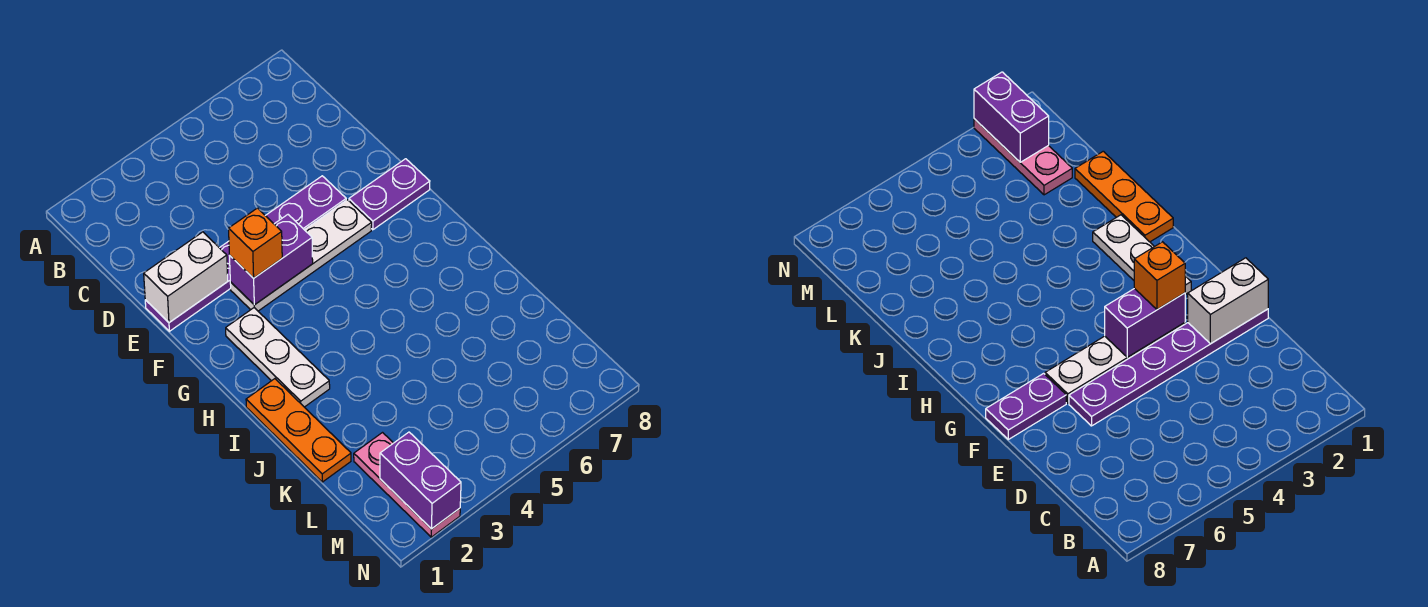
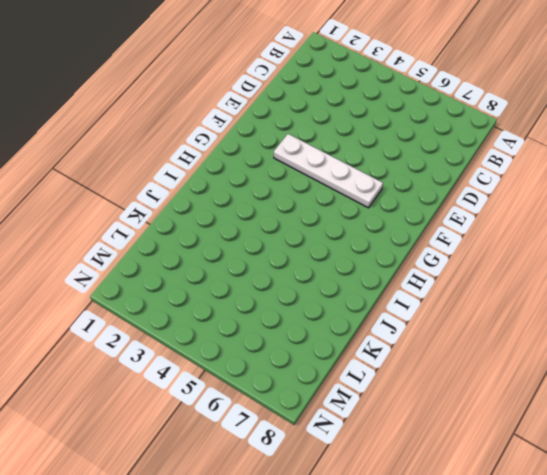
none -> purple 1x6 plate [145,176,346,331]
none -> purple 1x2 plate [349,159,430,230]

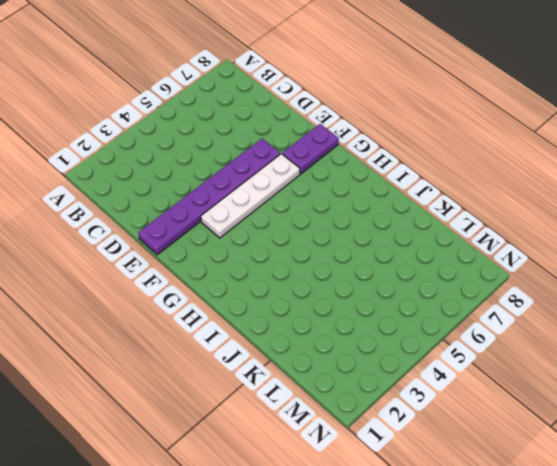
none -> white 1x3 plate [226,308,330,407]
none -> orange 1x3 plate [246,379,351,482]

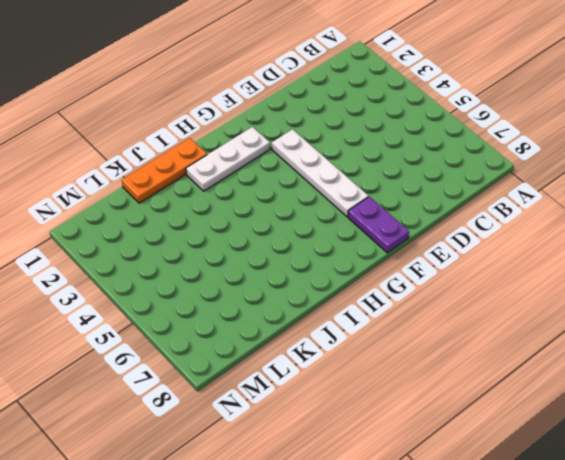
none -> purple 1x6 plate [145,176,346,331]
none -> pink 1x3 plate [354,433,460,537]

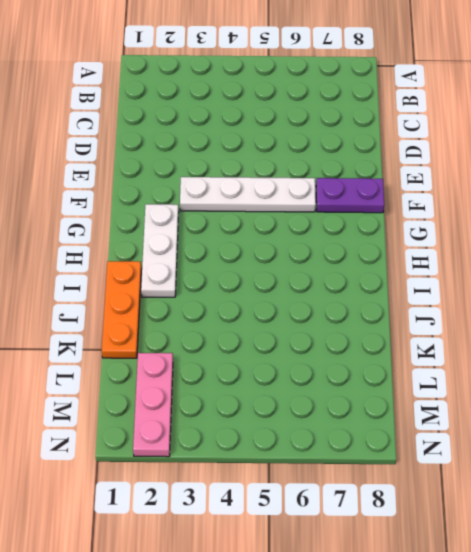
none -> purple 1x6 plate [145,176,346,331]
none -> white 1x2 brick [144,232,228,323]

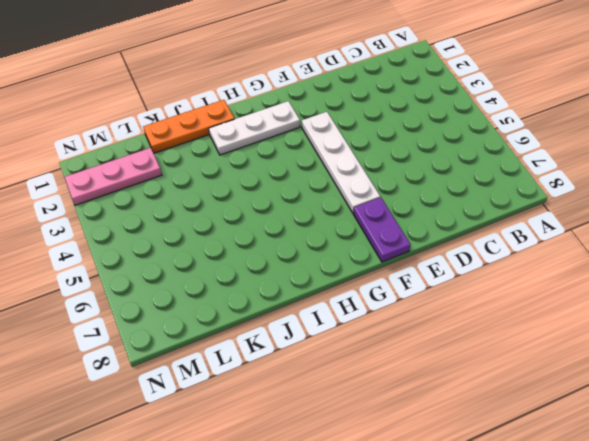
none -> purple 1x6 plate [145,176,346,331]
none -> white 1x2 brick [144,232,228,323]

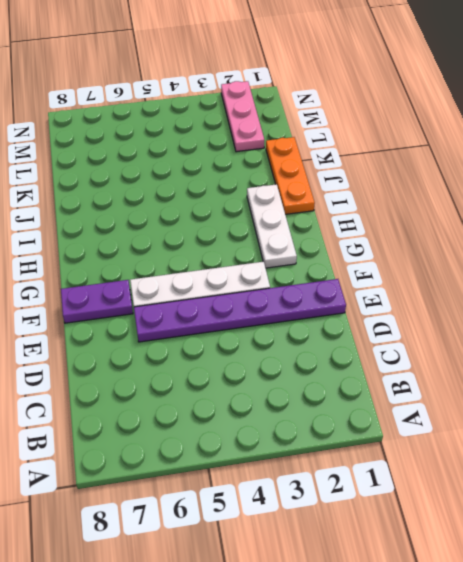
none -> white 1x2 brick [144,232,228,323]
none -> purple 1x2 brick [230,215,313,305]

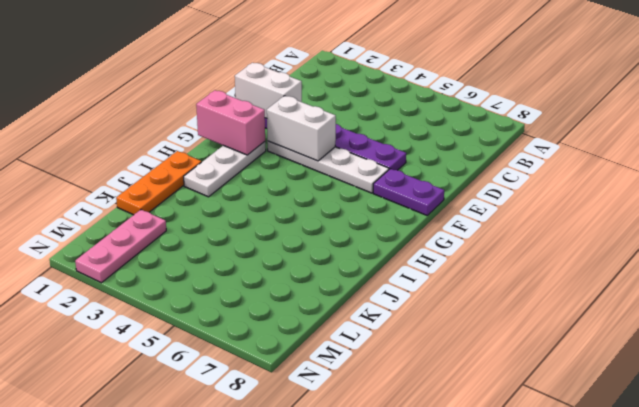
white 1x2 brick [267,96,336,161] -> purple 1x2 brick [230,215,313,305]
pink 1x2 brick [196,90,265,155] -> none
none -> purple 1x2 brick [380,432,461,529]
none -> orange 1x1 brick [229,208,282,278]

